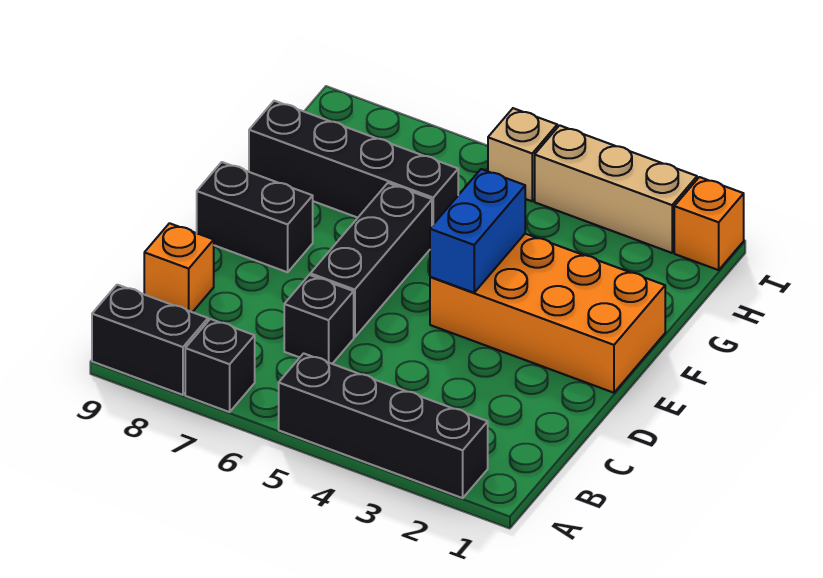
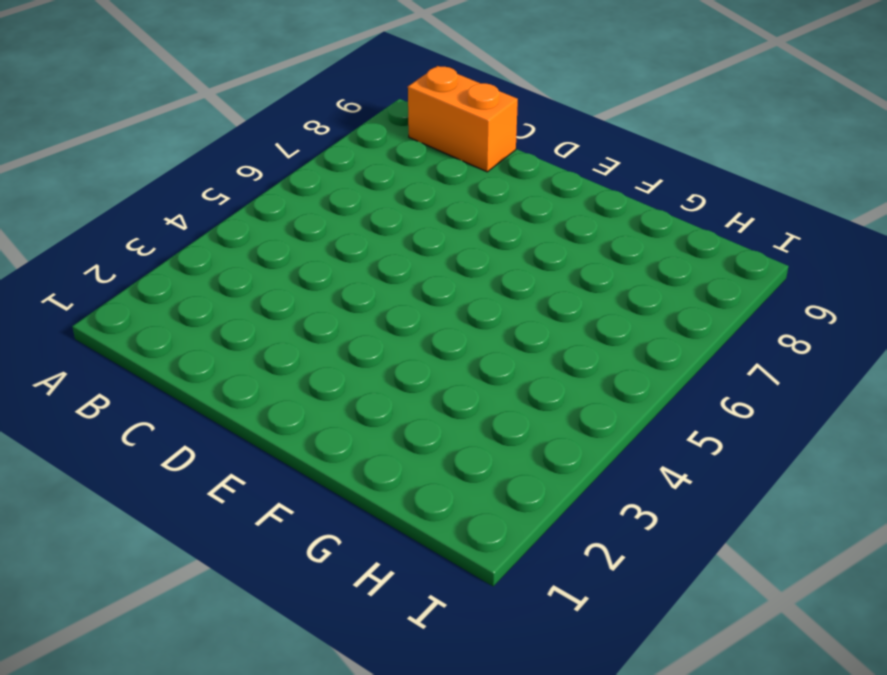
orange 1x2 brick [408,66,518,172] -> orange 1x1 brick [144,223,214,312]
none -> black 1x4 brick [279,353,488,498]
none -> black 1x1 brick [185,319,255,412]
none -> black 1x2 brick [92,285,208,395]

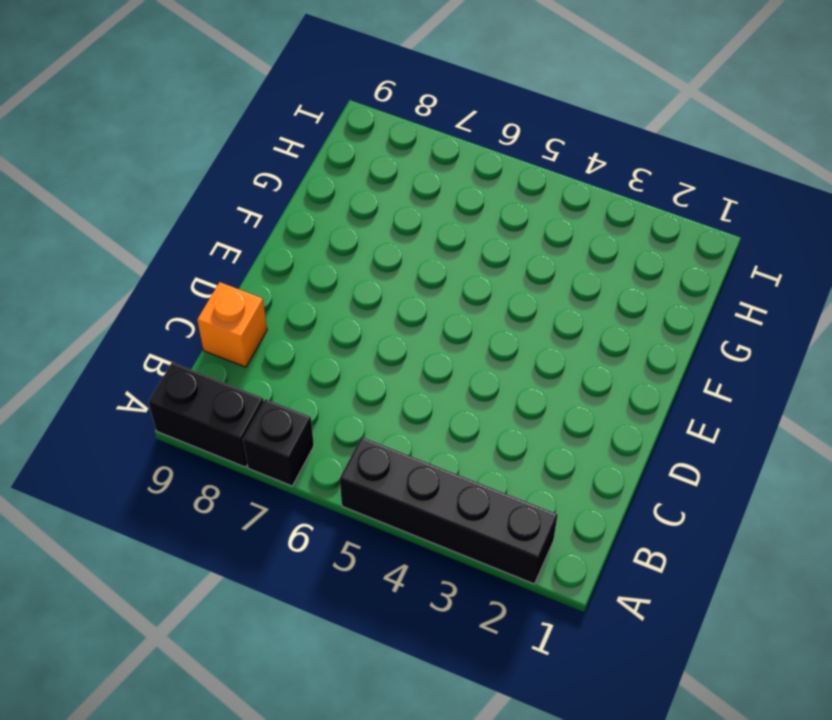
none -> black 1x1 brick [284,275,354,364]
none -> black 1x3 brick [310,183,432,337]
none -> orange 2x4 brick [430,234,665,393]

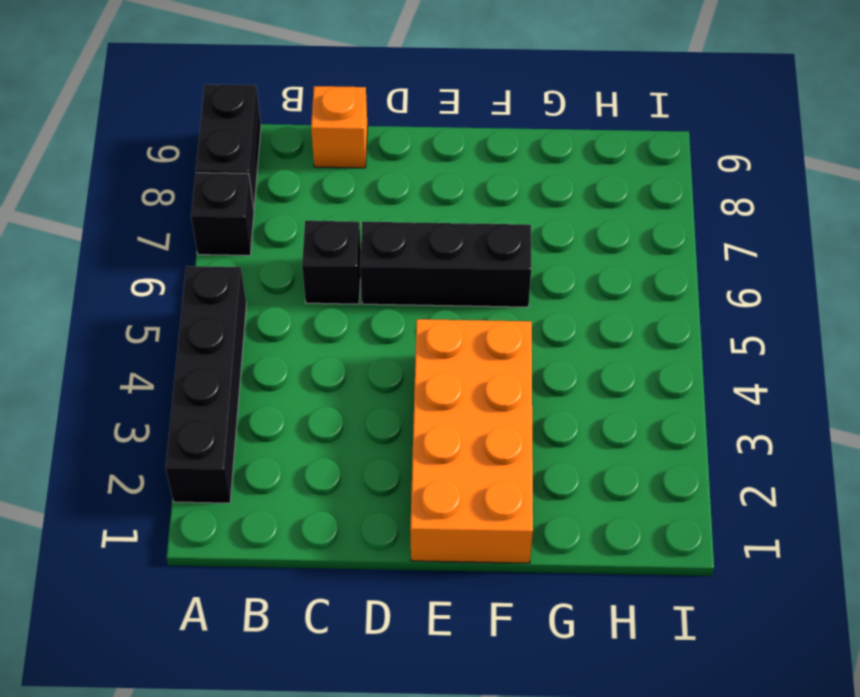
none -> black 1x2 brick [197,162,313,272]
none -> black 1x4 brick [249,101,458,226]
none -> orange 1x1 brick [674,177,744,270]

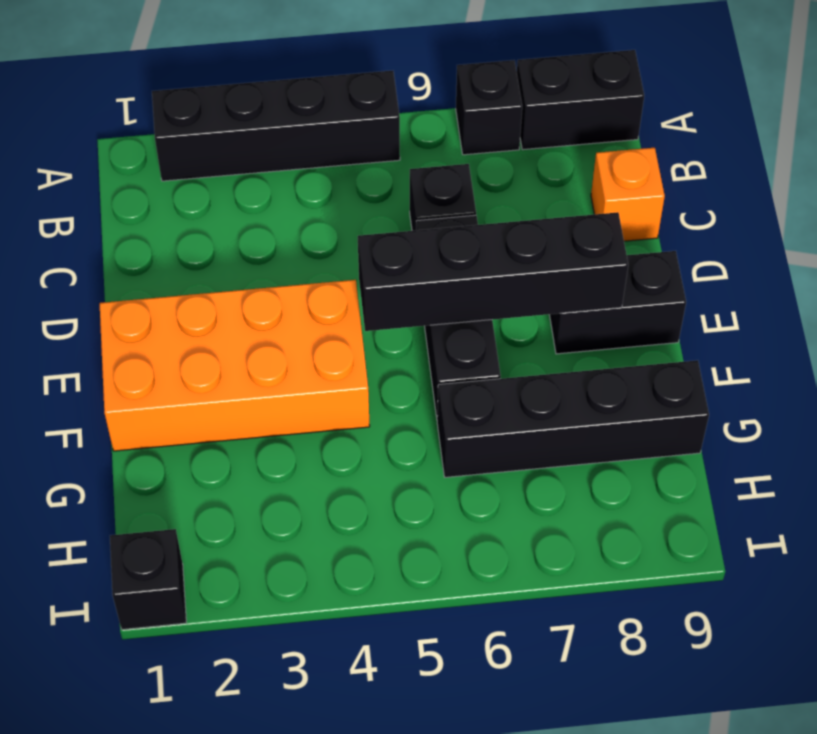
black 1x4 brick [358,212,628,331] -> none
black 1x1 brick [110,529,186,630] -> orange 1x1 brick [674,177,744,270]
none -> tan 1x3 brick [535,125,697,253]
none -> tan 1x1 brick [488,108,557,201]
none -> blue 1x2 brick [430,169,525,293]

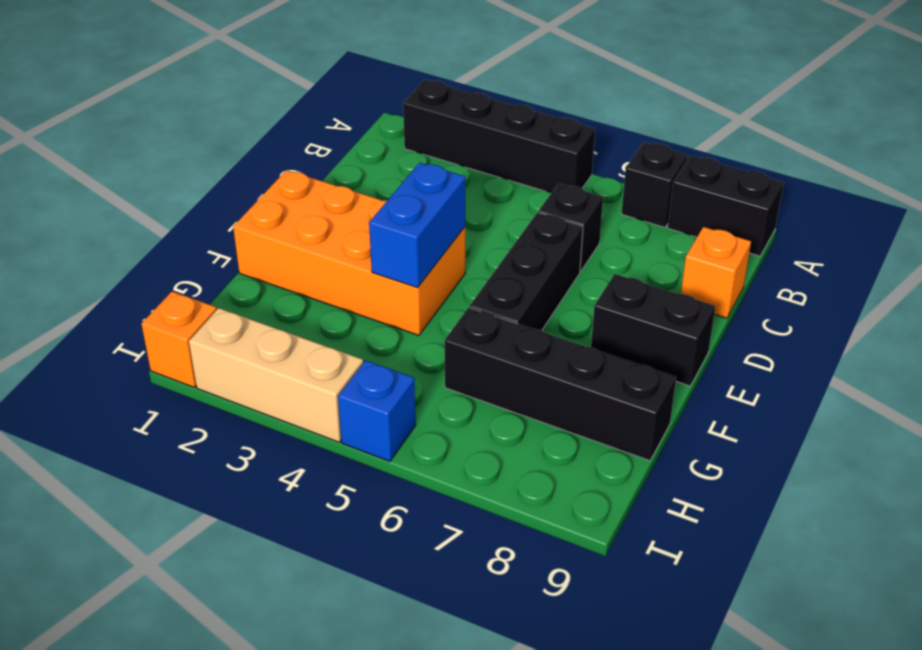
blue 1x1 brick [338,360,416,461] -> tan 1x1 brick [488,108,557,201]

